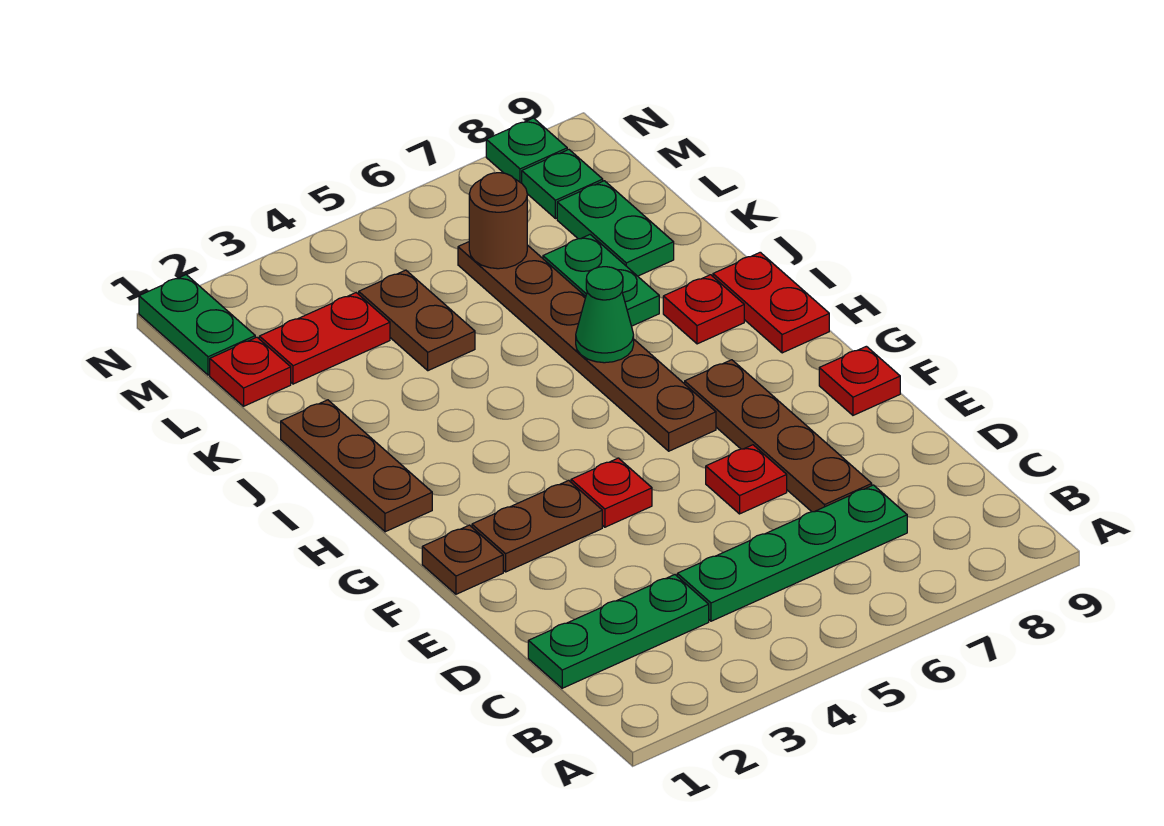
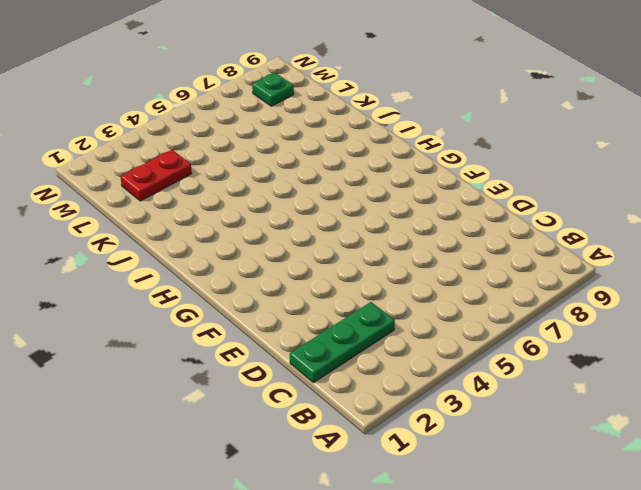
none -> green 1x4 plate [677,485,907,621]
none -> brown 1x4 plate [685,360,872,512]
none -> red 1x1 plate [706,445,787,514]

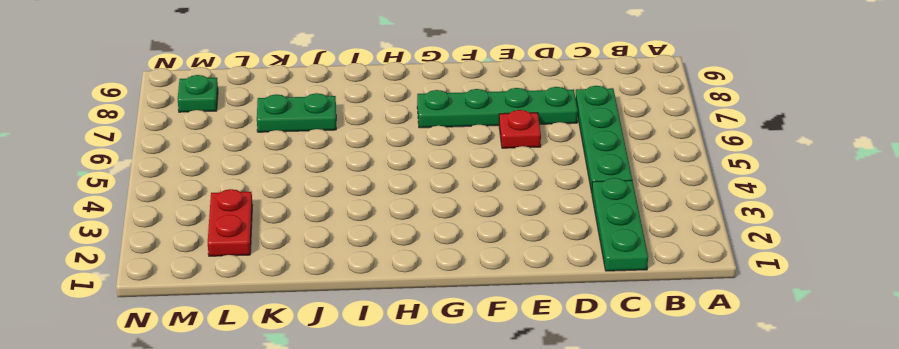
green 1x4 plate [417,87,578,128] -> brown 1x4 plate [685,360,872,512]
none -> brown 1x1 plate [422,525,503,594]
none -> brown 1x2 plate [472,480,602,572]
none -> red 1x1 plate [571,458,652,527]

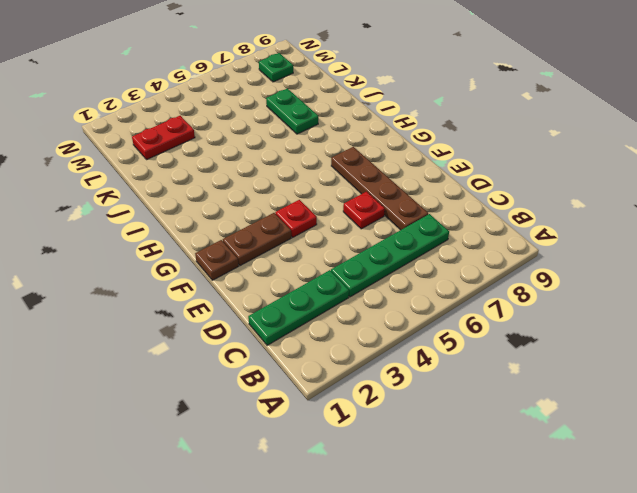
none -> red 1x1 plate [819,346,900,415]
none -> brown 1x6 plate [458,242,716,451]
none -> brown 1x3 plate [281,400,432,532]

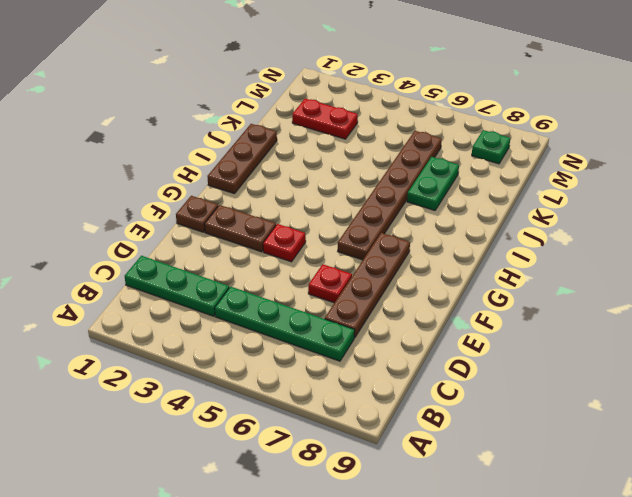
none -> red 1x1 plate [819,346,900,415]
none -> red 1x2 plate [713,252,829,353]
none -> red 1x1 plate [663,275,744,344]

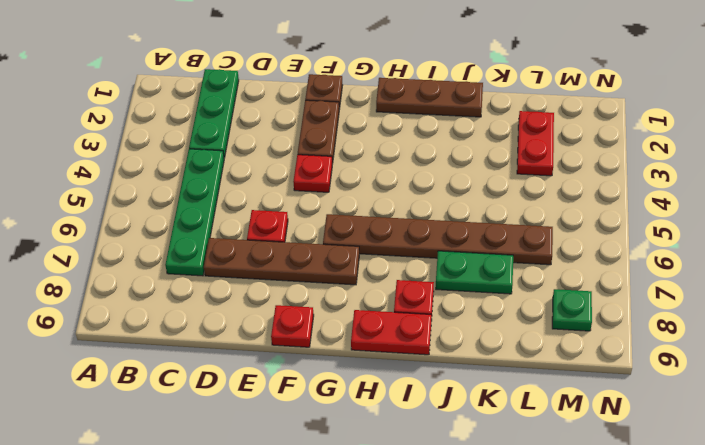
none -> brown 1x2 plate [359,270,475,371]
none -> green 1x2 plate [557,181,674,276]
none -> red 1x1 plate [210,337,291,406]

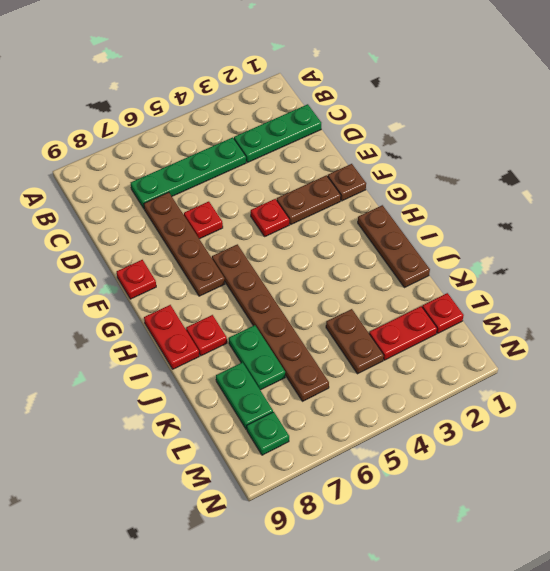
none -> green 1x2 plate [139,275,256,375]
none -> green 1x1 plate [486,118,567,183]
none -> green 1x1 cone [576,267,634,363]

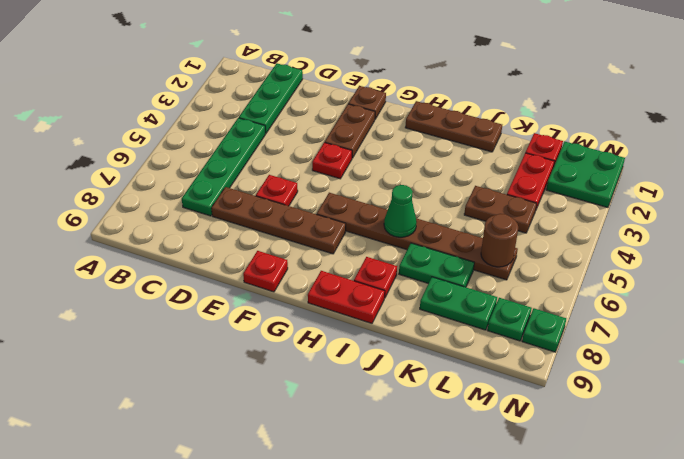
green 2x2 plate [546,142,625,207] -> green 1x2 plate [139,275,256,375]

